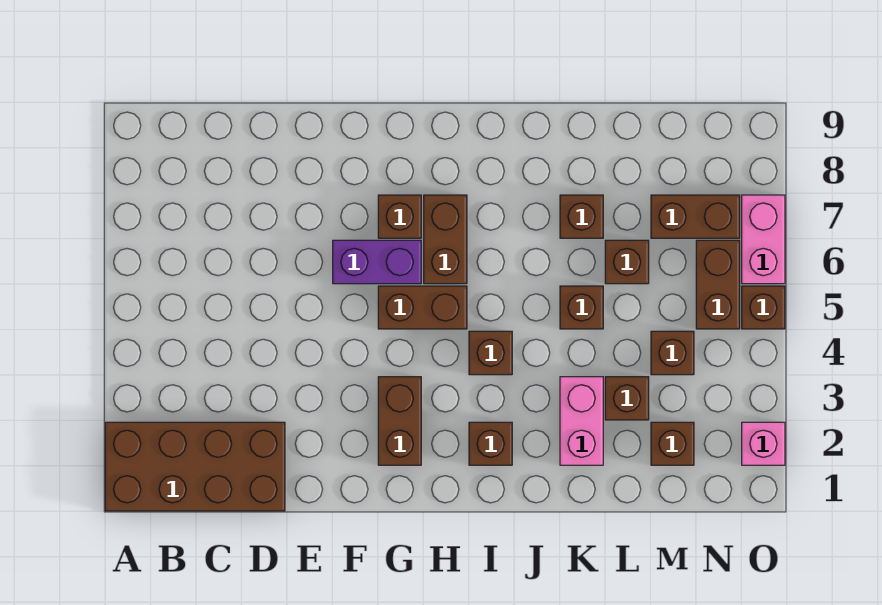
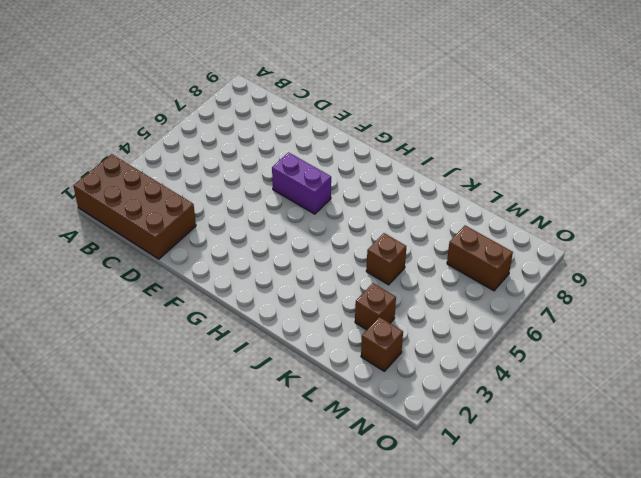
none -> brown 1x2 brick [378,377,421,465]
none -> brown 1x2 brick [378,286,467,329]
none -> brown 1x1 brick [378,195,421,238]

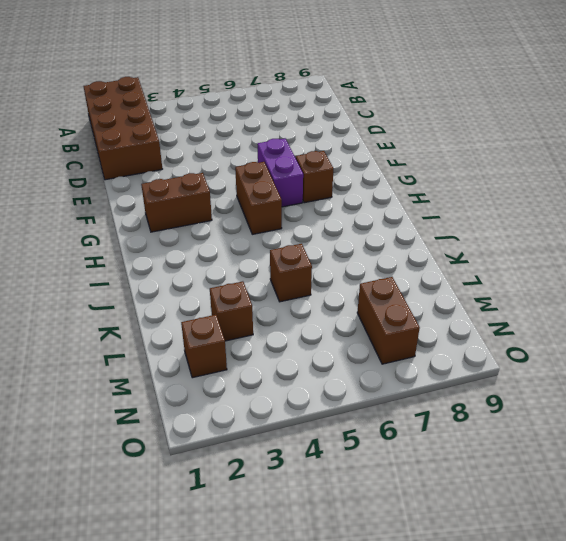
none -> brown 1x2 brick [424,195,467,284]
none -> brown 1x1 brick [469,422,512,465]
none -> brown 1x1 brick [469,331,512,375]

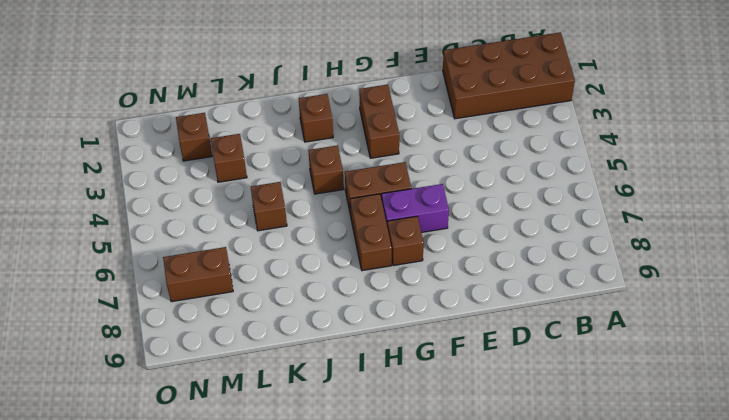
none -> pink 1x2 brick [560,377,603,465]
none -> brown 1x1 brick [560,195,603,238]
none -> brown 1x1 brick [605,240,649,284]

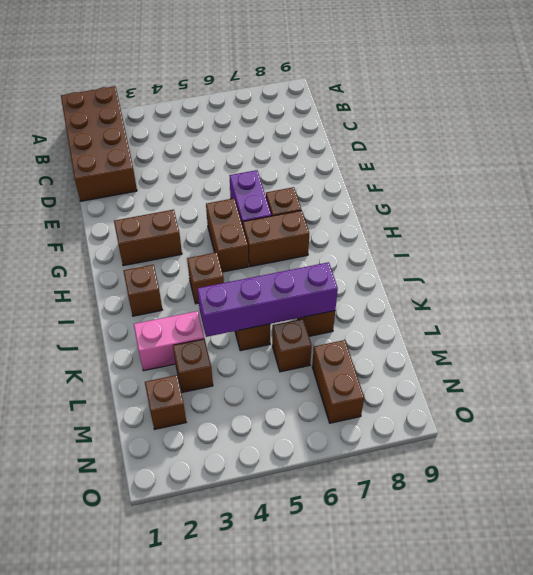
purple 1x4 brick [197,262,338,337] -> none
none -> brown 1x1 brick [651,331,694,375]
none -> brown 1x2 brick [696,240,740,329]
none -> pink 1x1 brick [742,422,785,465]

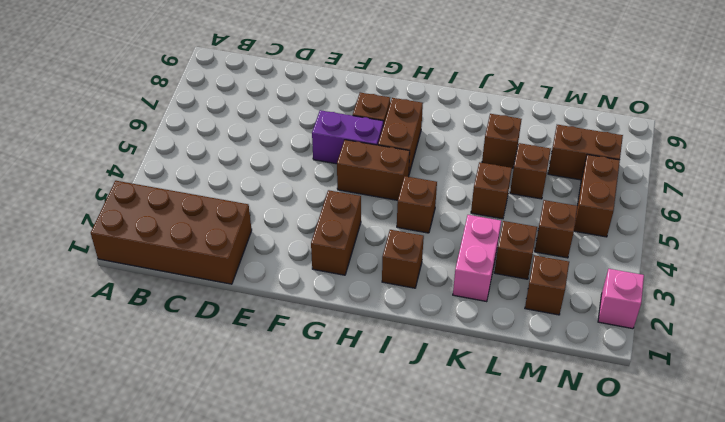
none -> brown 1x1 brick [742,286,785,329]
none -> pink 1x2 brick [742,195,785,284]

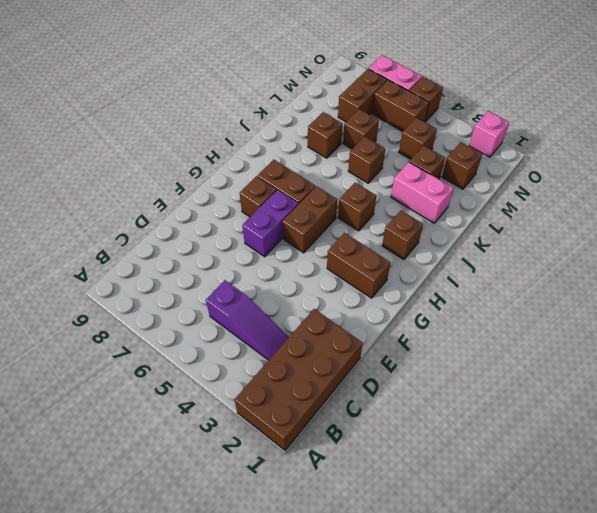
purple 1x3 slope [206,280,289,360] -> none

